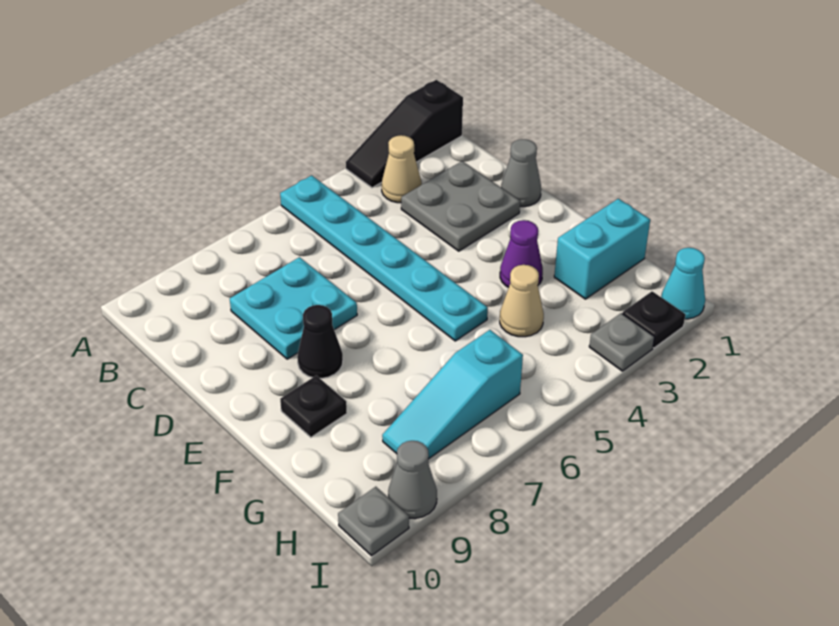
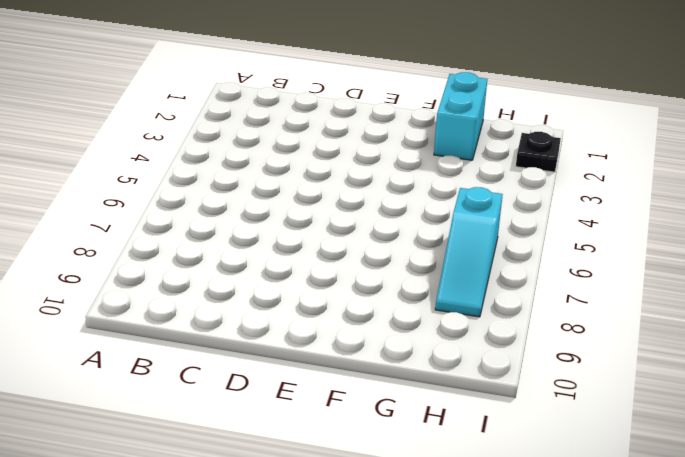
none -> black 1x3 slope [346,80,463,188]
none -> cyan 1x6 plate [280,175,488,341]
none -> tan 1x1 cone [382,135,422,203]

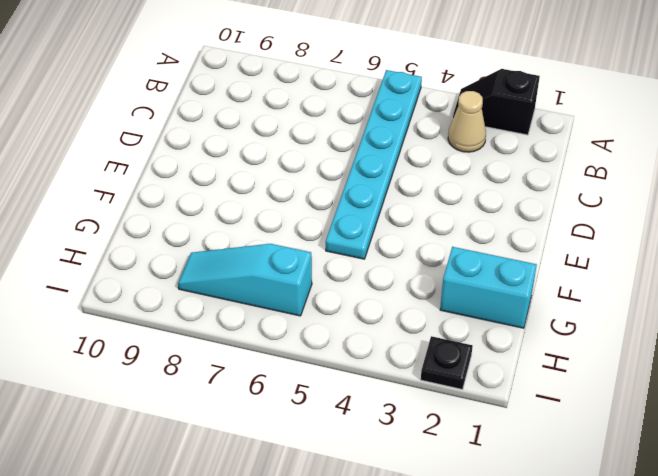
black 1x2 slope [453,69,540,135] -> black 1x3 slope [346,80,463,188]
none -> grey 2x2 plate [401,161,520,251]
none -> cyan 2x2 plate [230,257,357,359]
none -> grey 1x1 cone [501,139,541,207]

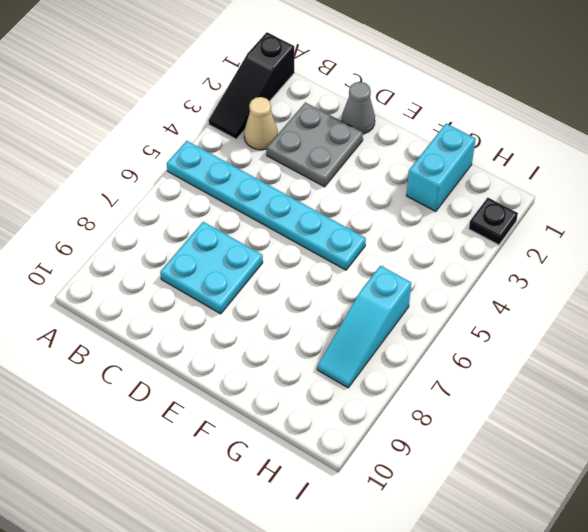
none -> black 1x1 cone [297,305,343,378]
none -> purple 1x1 cone [500,220,543,287]
none -> black 1x1 plate [280,375,347,437]

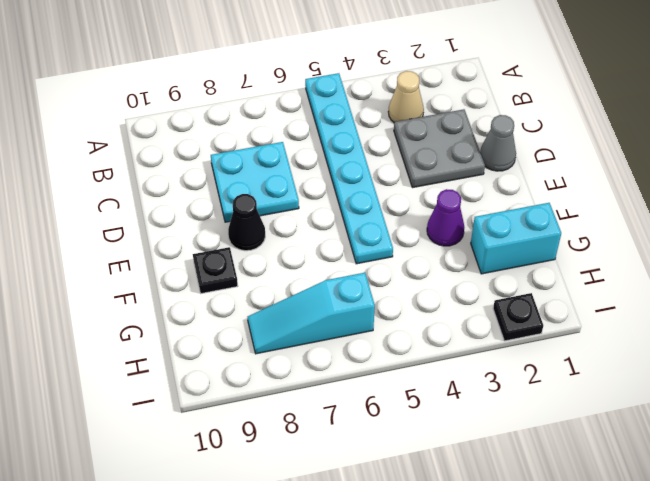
none -> black 1x3 slope [346,80,463,188]
none -> tan 1x1 cone [500,265,544,337]
none -> cyan 1x1 cone [661,248,705,319]

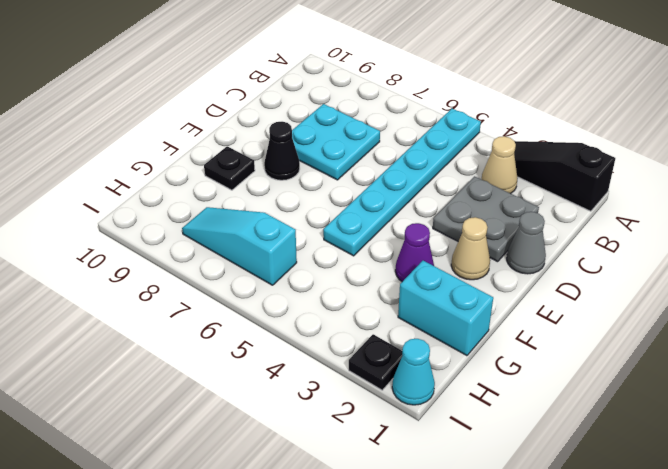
tan 1x1 cone [451,217,490,280] -> tan 1x1 cone moved to [500,265,544,337]
none -> grey 1x1 plate [589,313,655,371]
none -> grey 1x1 cone [388,441,437,519]
none -> grey 1x1 plate [338,487,409,556]

